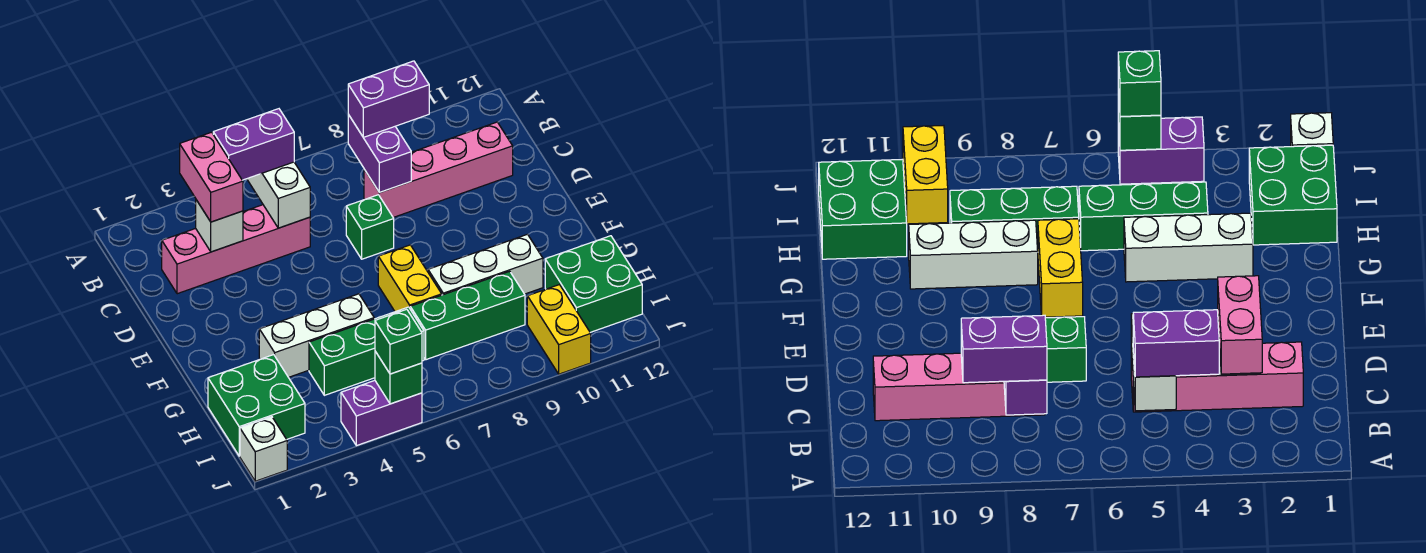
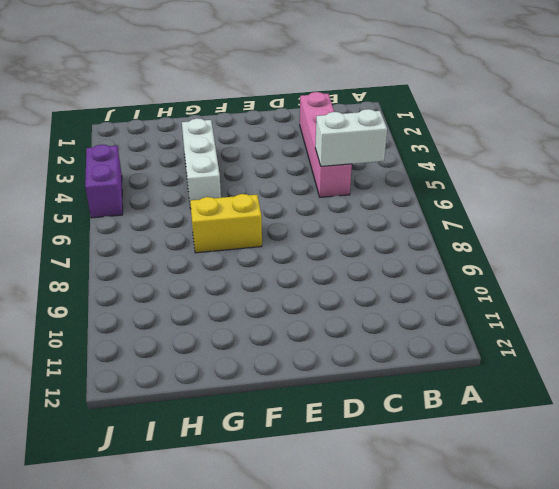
none -> pink 1x4 brick [364,122,513,217]
none -> green 1x1 brick [346,195,394,259]
none -> white 1x3 brick [428,234,543,295]

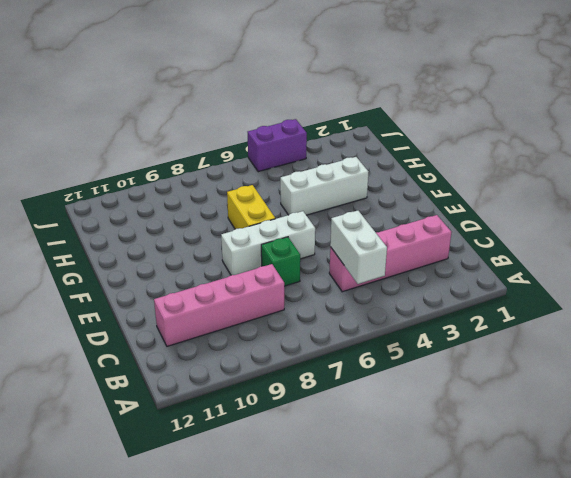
white 1x3 brick [221,211,315,275] -> white 1x3 brick moved to [428,234,543,295]
none -> green 2x2 brick [208,355,305,456]
none -> green 1x3 brick [309,307,424,395]
none -> green 1x3 brick [410,271,525,360]

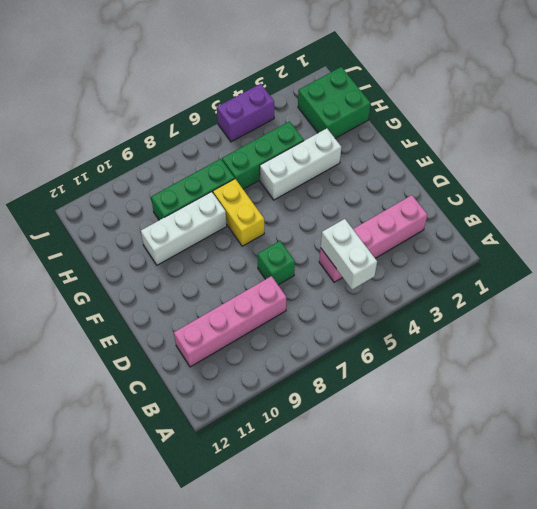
none -> green 2x2 brick [545,236,642,332]
none -> yellow 1x2 brick [527,285,591,374]
none -> white 1x1 brick [240,417,287,481]

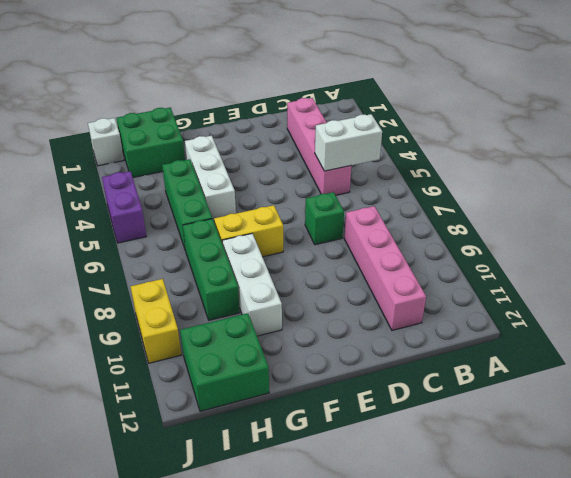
yellow 1x2 brick [131,279,181,363] -> yellow 1x2 brick turned to [527,285,591,374]
none -> purple 1x2 brick [348,115,411,193]
none -> white 1x1 brick [196,200,243,252]
none -> green 1x1 brick [375,351,422,404]

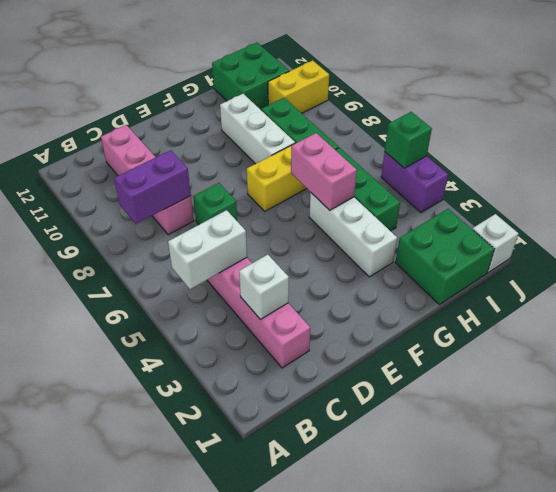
pink 1x2 brick [291,133,357,210] -> pink 1x2 brick turned to [180,132,243,222]
none -> purple 1x2 brick [213,109,294,180]
none -> purple 1x2 brick [348,61,429,138]
none -> green 1x1 brick [375,309,422,374]

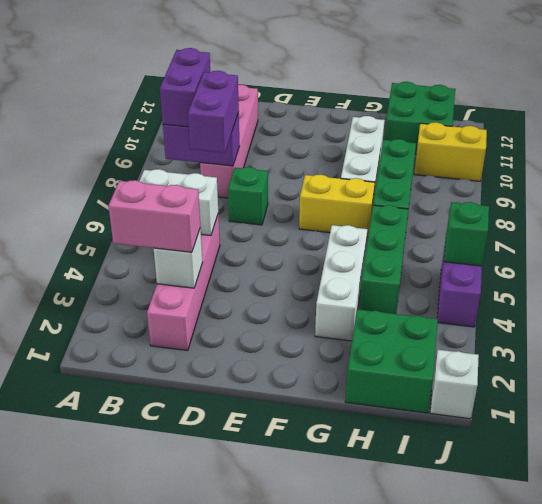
purple 1x2 brick [188,71,239,153] -> purple 1x2 brick moved to [213,109,294,180]
none -> green 1x1 brick [375,309,422,374]

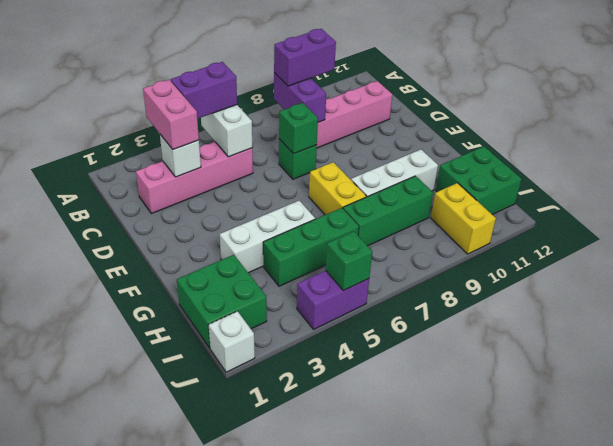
green 1x1 brick [279,103,318,154] -> green 1x1 brick moved to [375,309,422,374]

